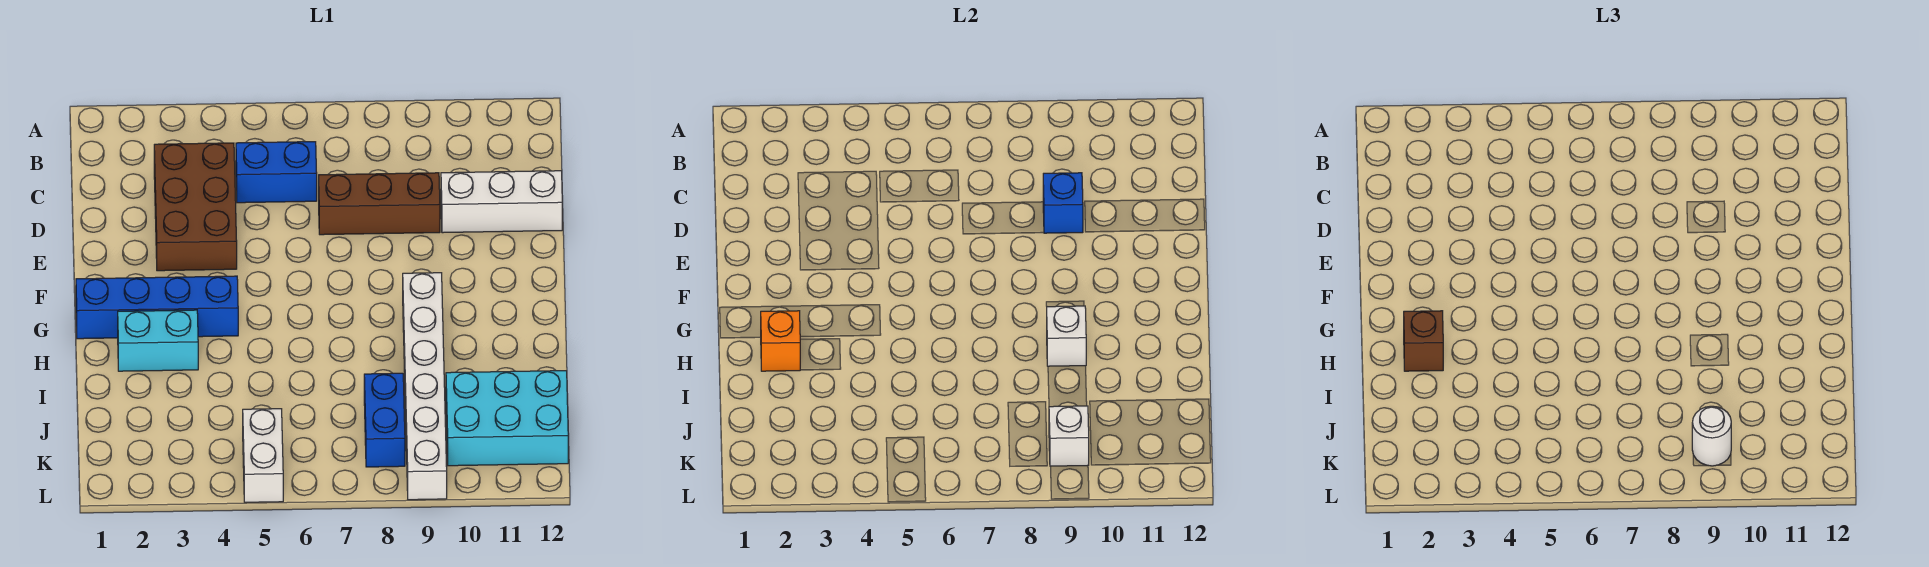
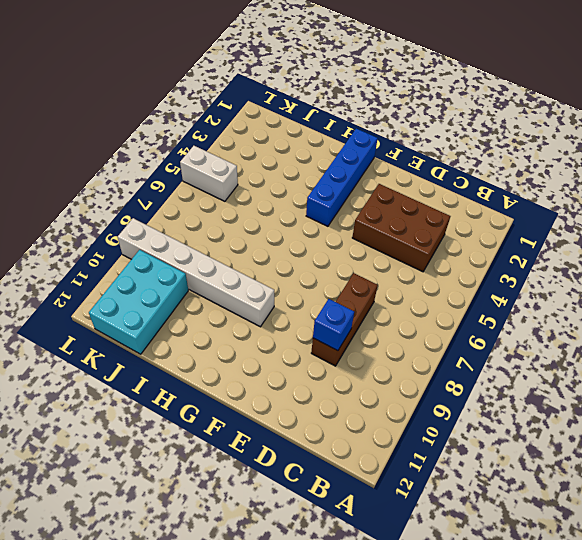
none -> blue 1x2 brick [236,142,317,203]
none -> white 1x3 brick [441,171,562,233]
none -> cyan 1x2 brick [118,310,198,371]

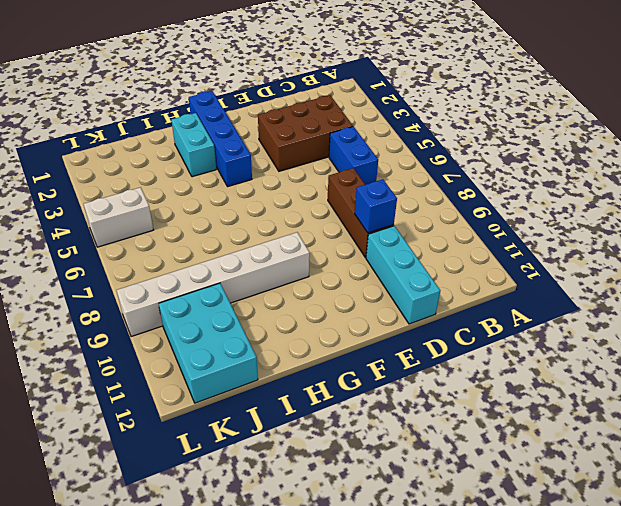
cyan 1x3 brick [366,226,440,324] -> white 1x3 brick [441,171,562,233]
none -> blue 1x2 brick [364,373,405,467]
none -> orange 1x1 brick [761,311,801,371]
none -> white 1x1 brick [1047,306,1086,366]

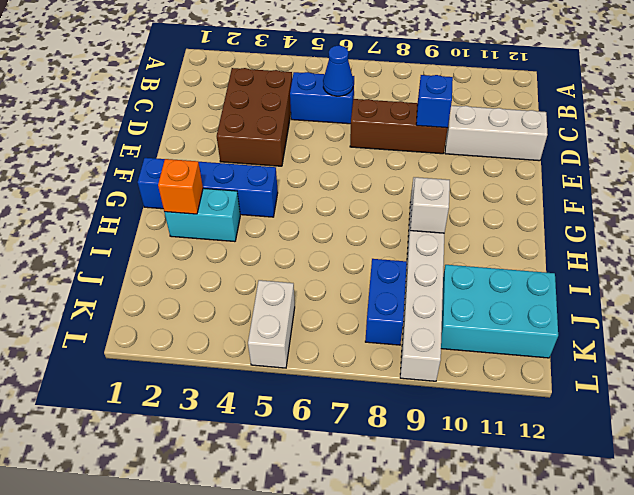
blue 1x1 cone [323,45,353,96] -> none
none -> white 1x1 brick [1049,406,1089,466]
none -> brown 1x1 brick [1404,311,1443,371]
none -> white 1x1 round brick [1692,406,1731,466]

